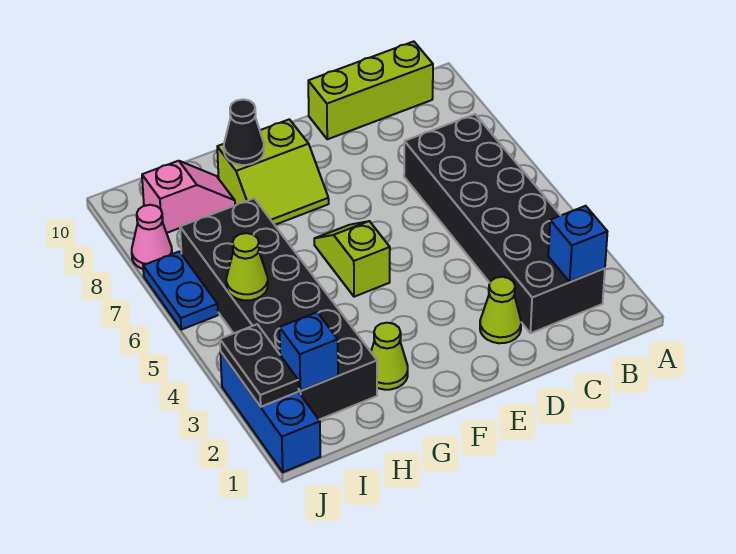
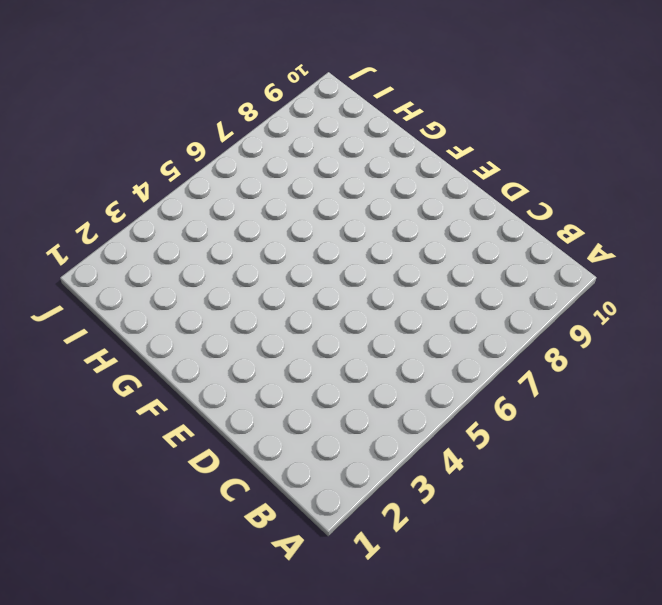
none -> black 2x6 brick [404,114,605,333]
none -> lime 1x3 brick [308,41,433,139]
none -> lime 1x1 cone [480,277,521,343]

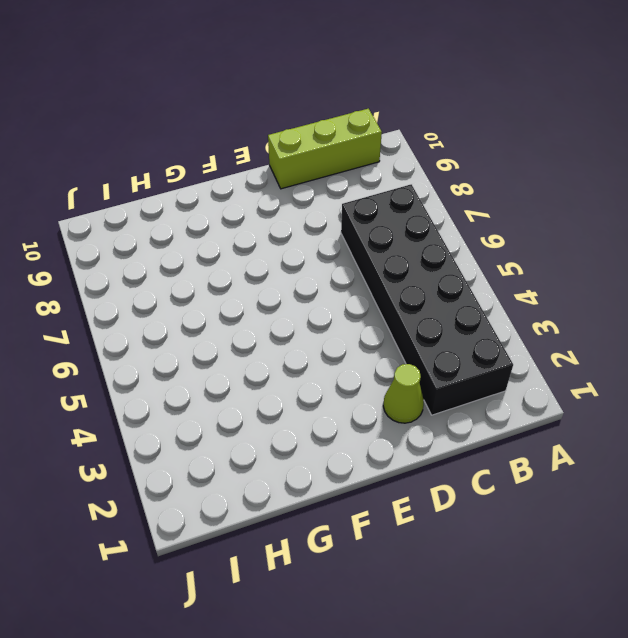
none -> lime 1x2 slope [314,221,390,297]
none -> lime 2x2 slope [217,119,329,225]
none -> lime 1x1 cone [371,323,408,390]

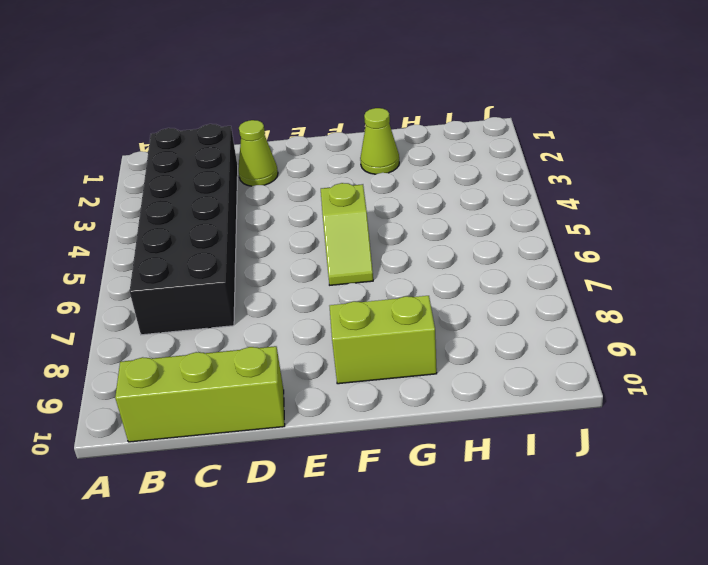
none -> black 2x6 brick [180,198,377,420]
none -> pink 1x2 slope [142,161,235,233]
none -> blue 1x3 brick [220,351,320,472]

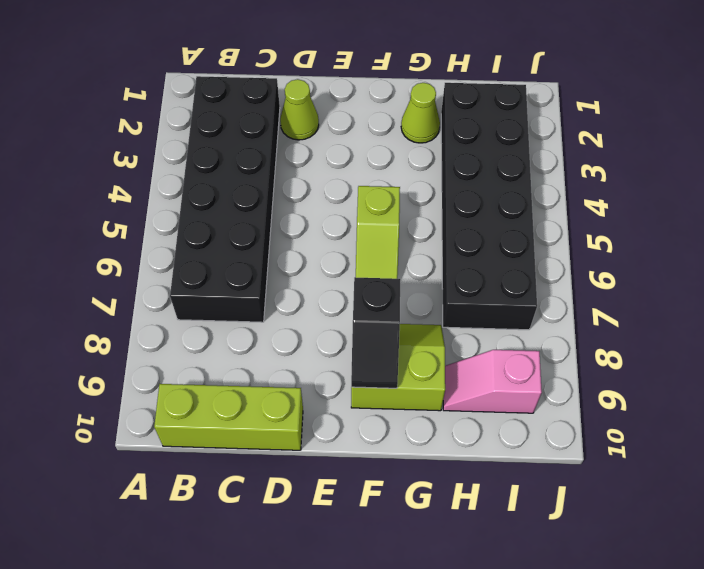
black 1x2 slope [351,277,400,388] -> none
none -> blue 1x3 brick [220,351,320,472]
none -> blue 1x2 plate [143,252,218,330]
none -> pink 1x1 cone [132,205,172,269]

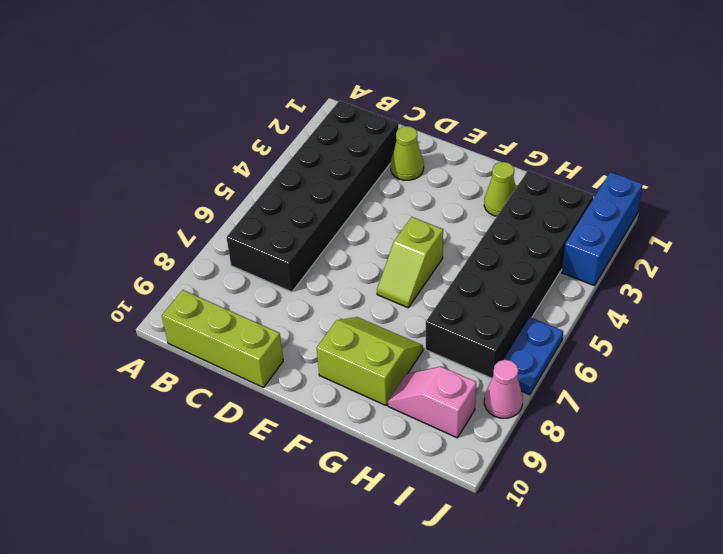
none -> blue 1x1 brick [548,206,608,282]
none -> black 1x1 cone [224,99,264,165]
none -> blue 1x1 brick [279,312,338,391]

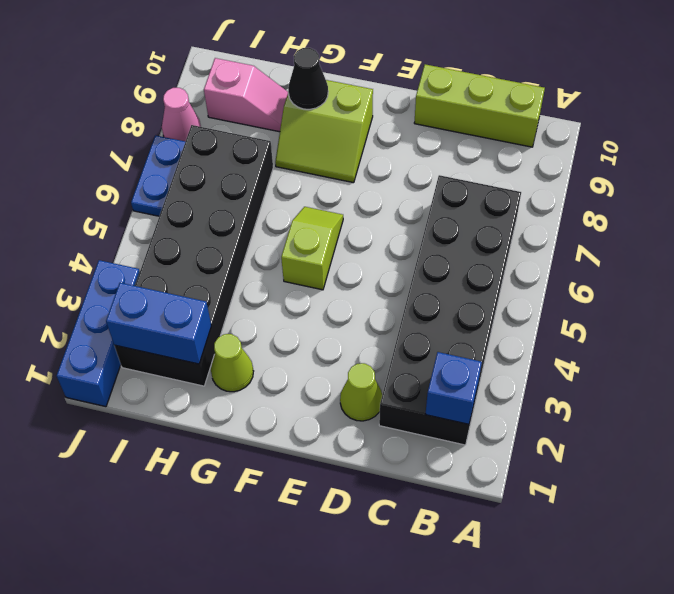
blue 1x2 brick [106,283,211,364] -> blue 1x1 brick [279,312,338,391]
none -> lime 1x1 cone [226,233,268,300]
none -> black 1x2 plate [220,324,299,407]

